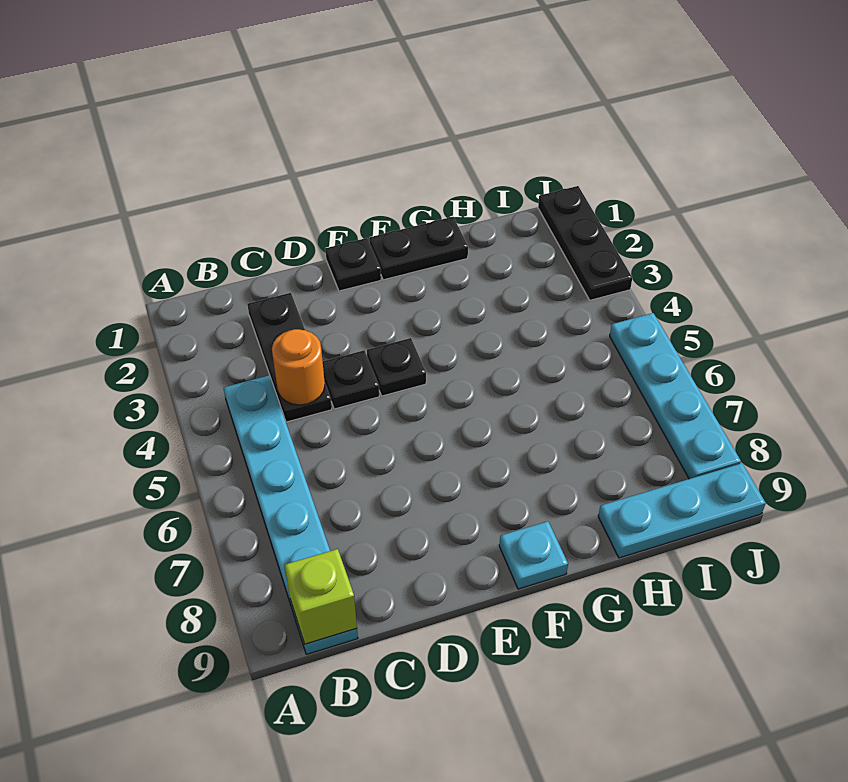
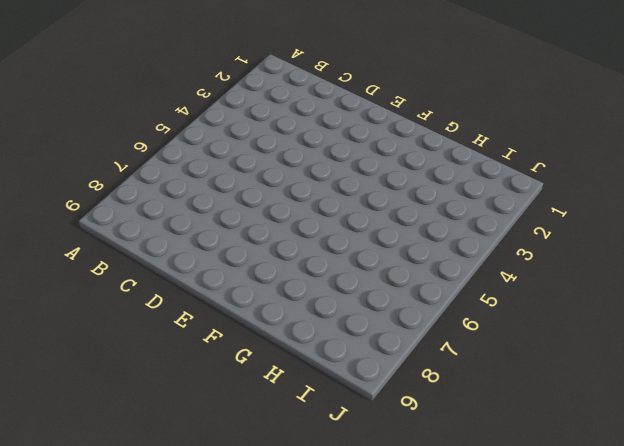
none -> cyan 1x6 plate [224,375,358,654]
none -> black 1x3 plate [247,293,332,422]
none -> black 1x1 plate [323,350,379,409]

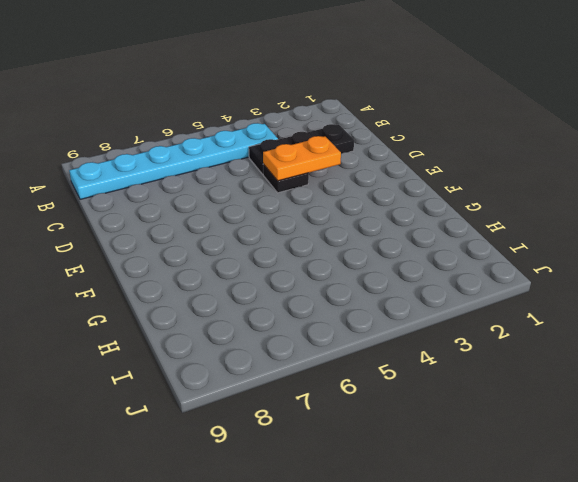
orange 1x2 plate [263,136,341,181] -> none
none -> black 1x1 plate [325,238,381,291]
none -> black 1x1 plate [367,338,426,396]
none -> black 1x2 plate [369,217,468,280]

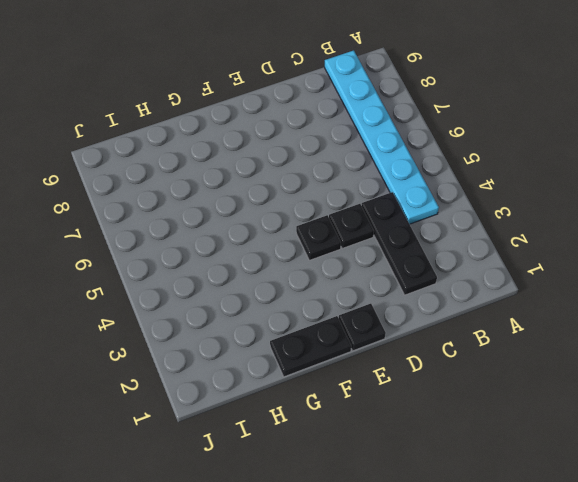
none -> cyan 1x1 plate [499,521,568,589]
none -> cyan 1x3 plate [598,463,766,558]
none -> black 1x3 plate [538,186,632,300]

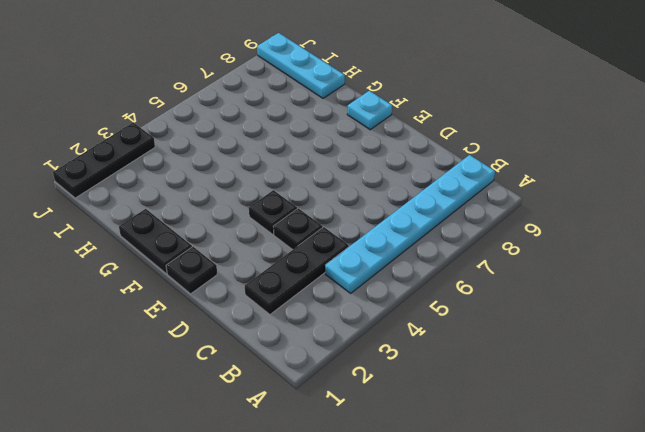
none -> cyan 1x4 plate [610,313,741,479]
none -> lime 1x1 brick [285,549,357,644]
none -> orange 1x1 round brick [272,329,325,405]

